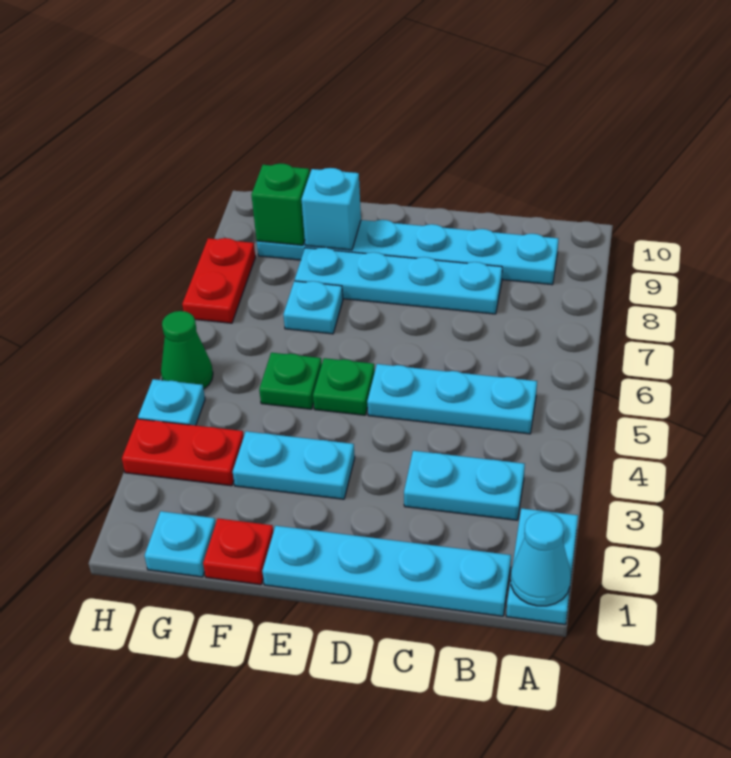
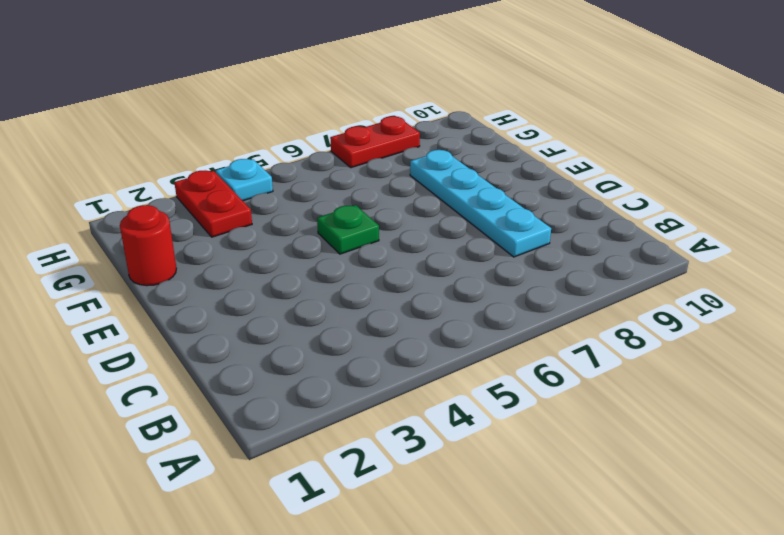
red 1x1 round brick [120,205,176,286] -> red 1x1 plate [203,518,273,585]
none -> cyan 1x2 plate [506,508,578,624]
none -> cyan 1x4 plate [262,526,511,616]
none -> cyan 1x2 plate [404,451,525,520]

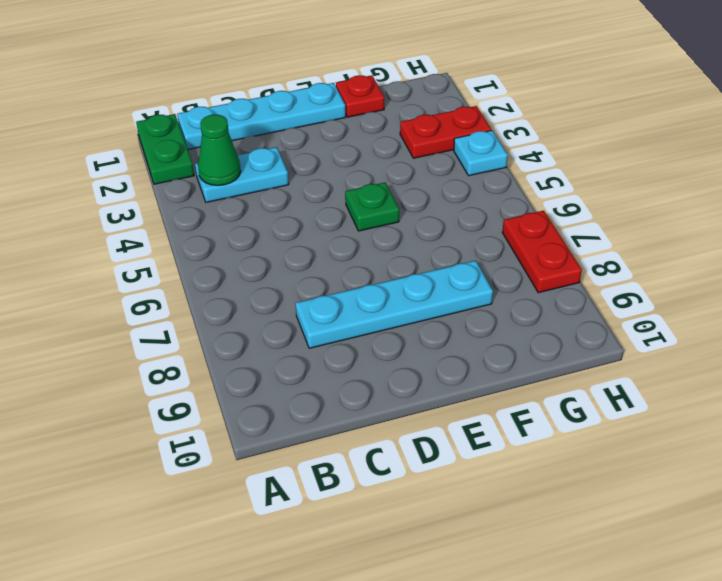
green 1x2 plate [136,114,194,184] -> cyan 1x2 plate [506,508,578,624]
green 1x1 cone [198,114,241,185] -> green 1x1 cone moved to [161,311,213,389]
none -> cyan 1x3 plate [367,364,537,434]
none -> cyan 1x6 plate [257,220,558,285]
none -> cyan 1x2 plate [233,431,355,499]

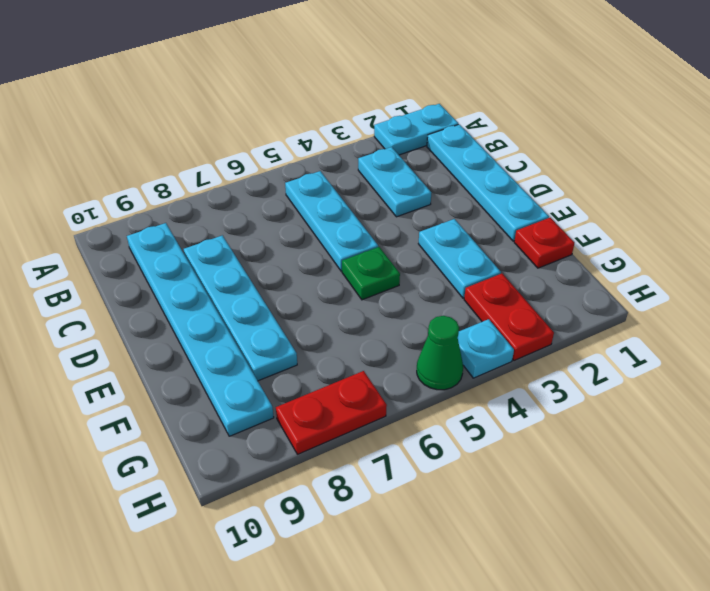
none -> green 1x1 plate [259,353,322,409]
none -> cyan 1x1 plate [283,281,343,334]
none -> cyan 1x1 plate [145,511,216,577]

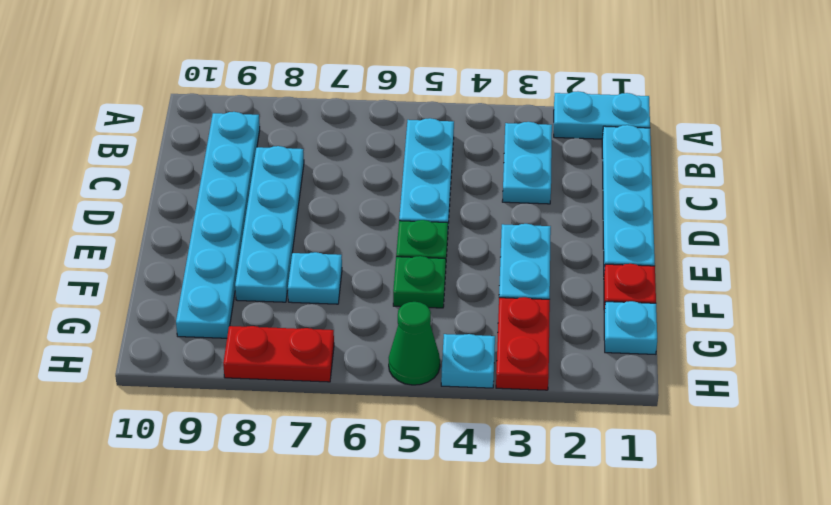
none -> cyan 1x1 cone [511,512,571,606]
none -> cyan 1x1 brick [301,168,361,250]
none -> green 1x1 brick [251,163,310,245]

